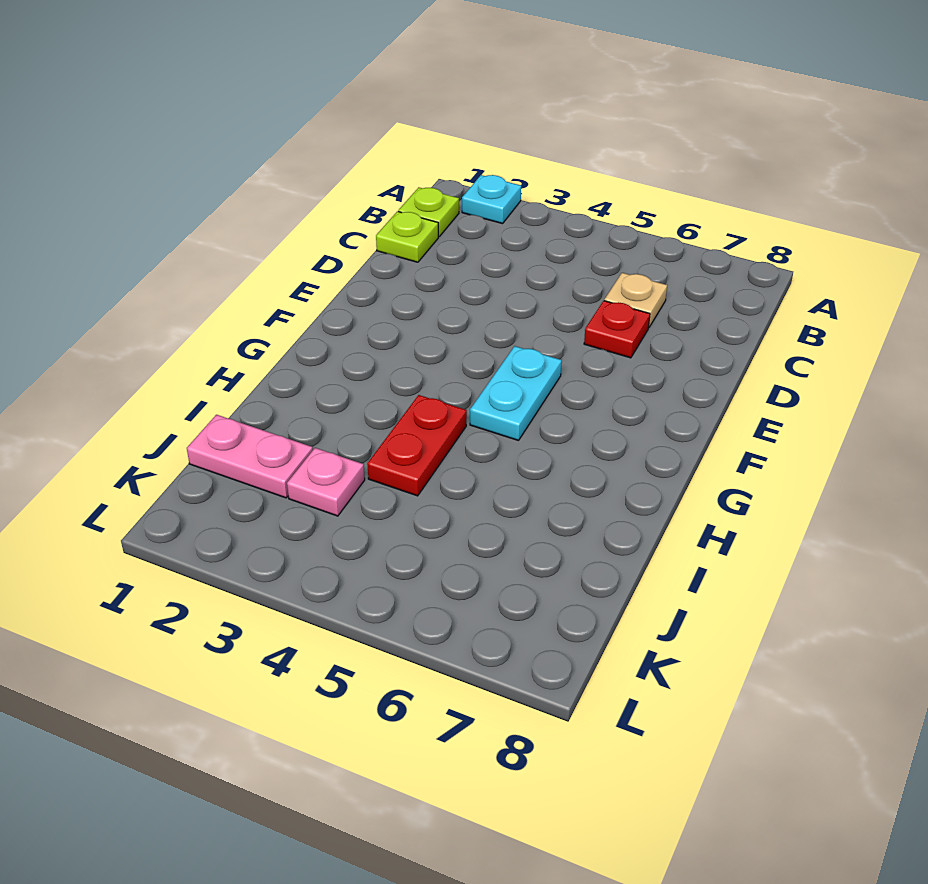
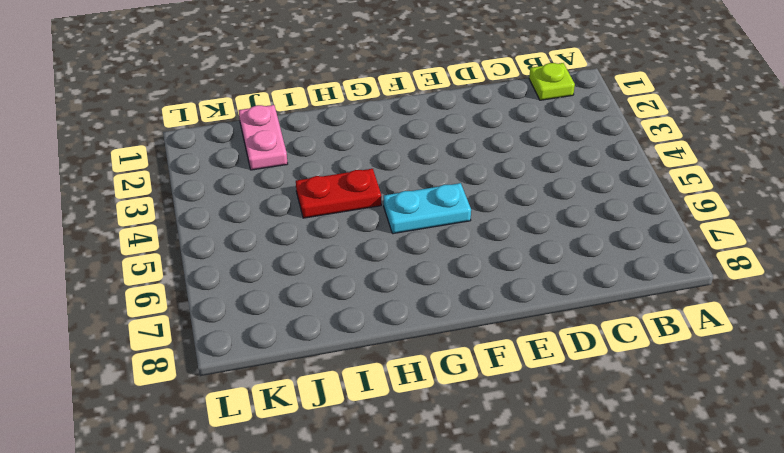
none -> cyan 1x1 plate [462,175,521,224]
none -> lime 1x1 plate [376,211,438,262]

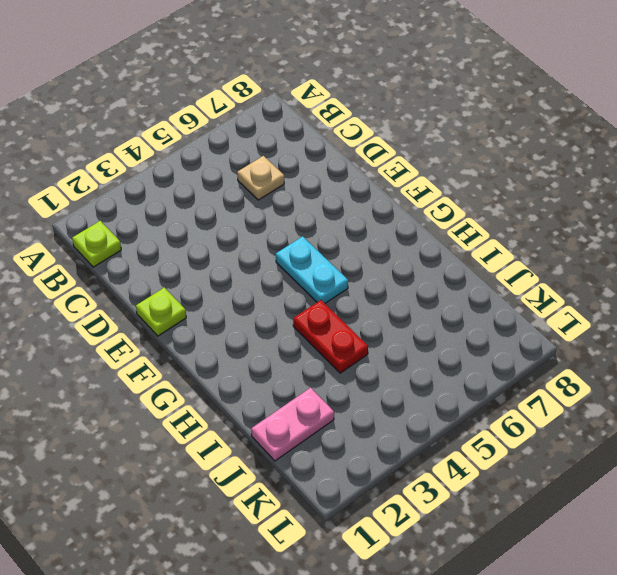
lime 1x1 plate [136,288,186,336] -> lime 1x1 plate moved to [376,211,438,262]
none -> cyan 1x1 plate [462,175,521,224]
none -> red 1x1 plate [584,301,650,358]

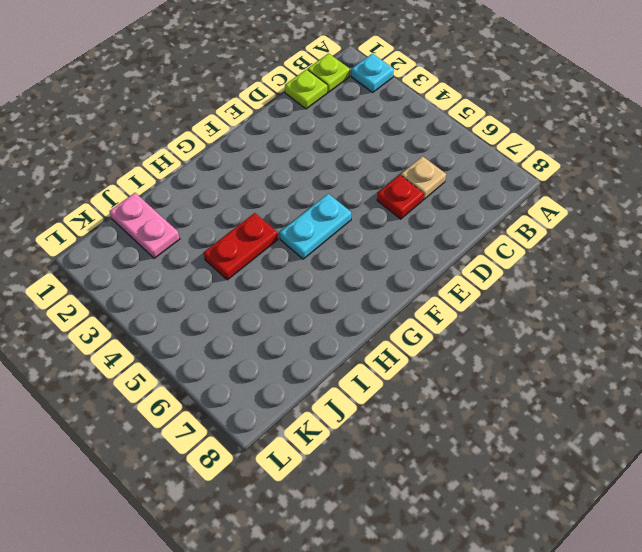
none -> pink 1x1 plate [287,448,365,516]

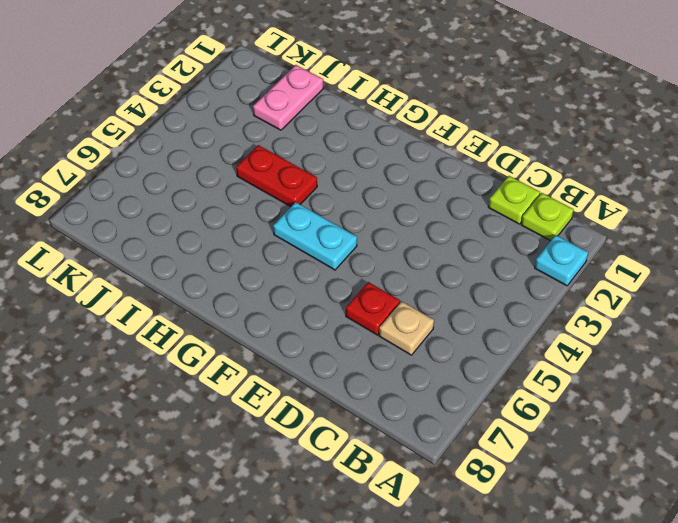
none -> pink 1x1 plate [287,448,365,516]

